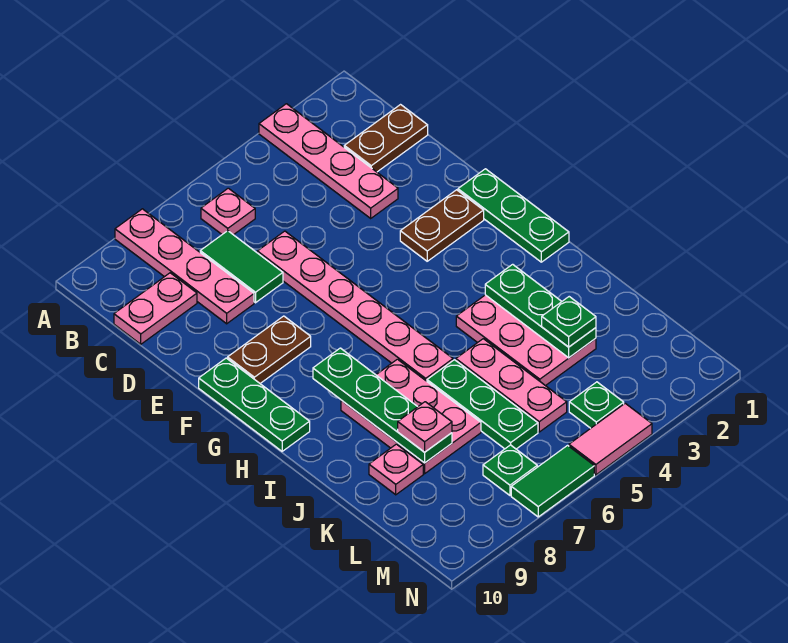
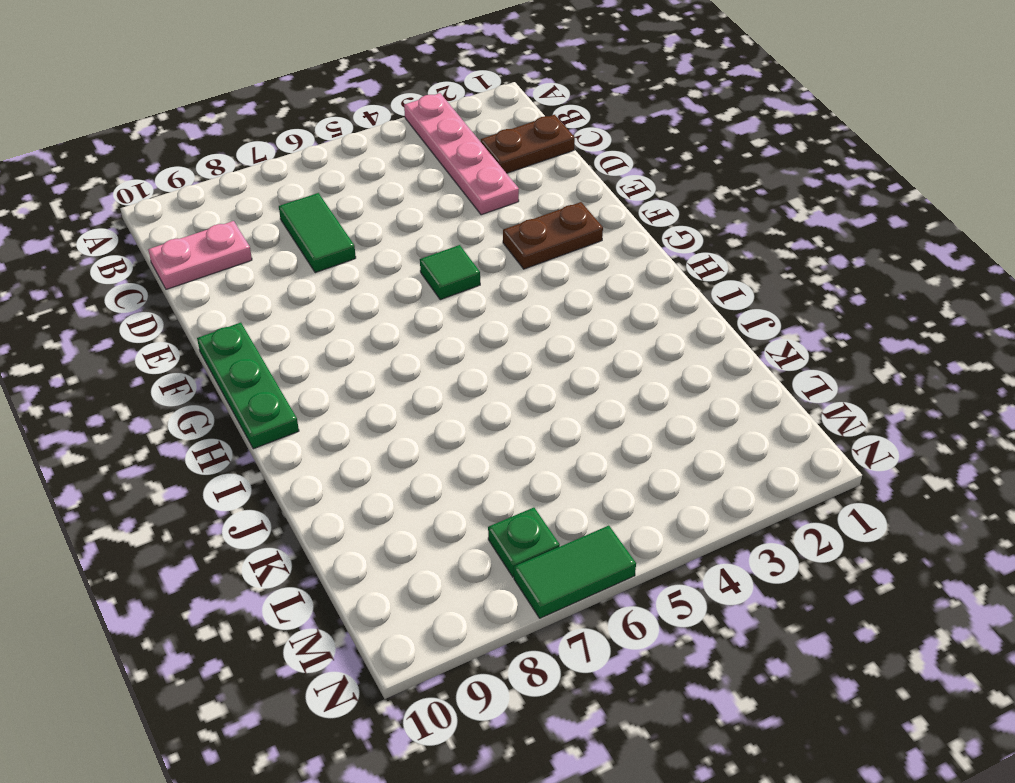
green 1x1 tile [420,245,480,300] -> none
none -> pink 1x4 plate [115,209,254,324]
none -> pink 1x1 plate [201,188,255,235]
none -> pink 1x6 plate [257,231,453,381]

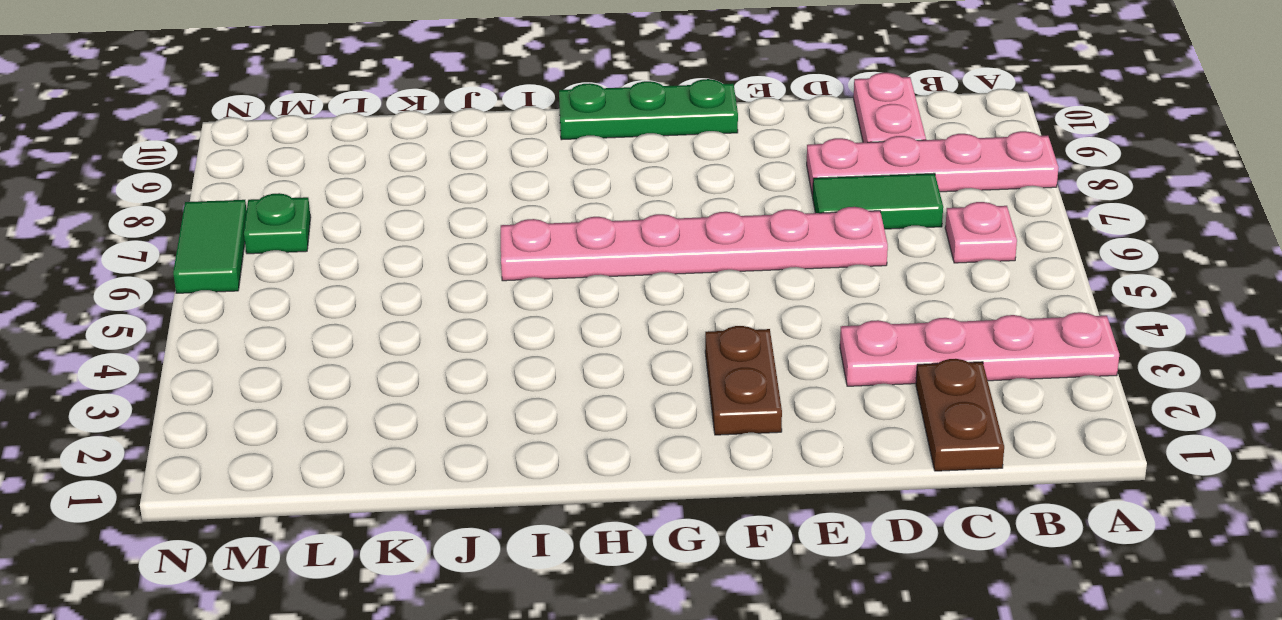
none -> green 1x3 plate [458,169,569,262]
none -> brown 1x2 plate [228,316,311,383]
none -> pink 2x3 plate [456,295,596,386]

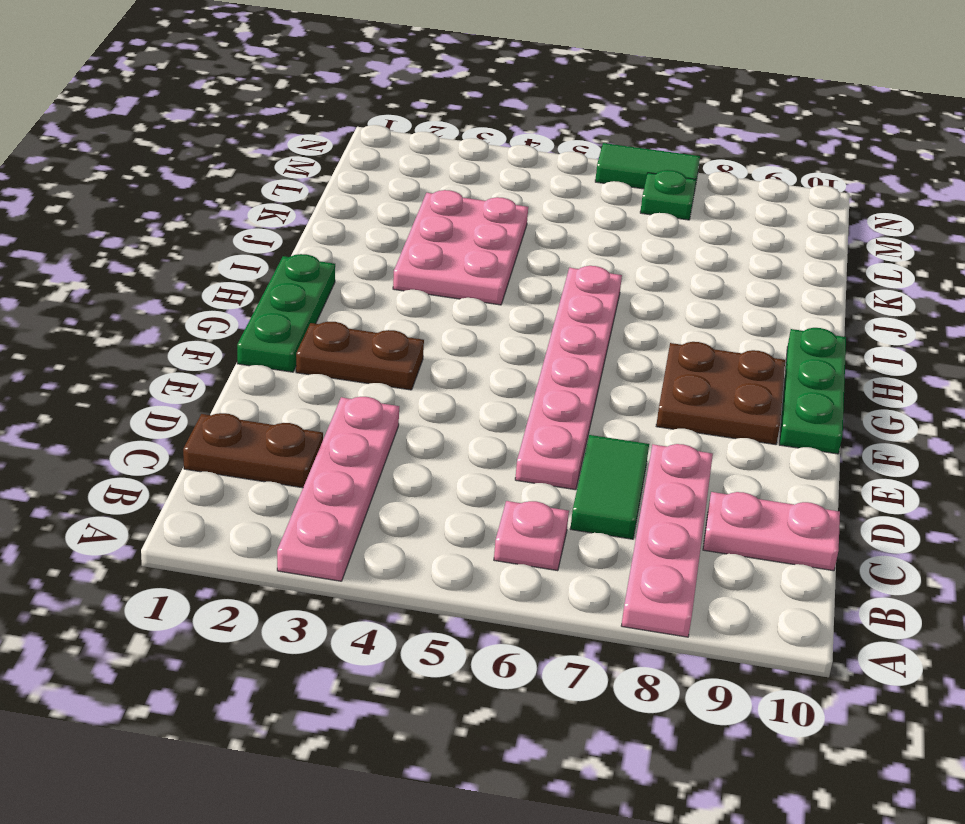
brown 2x2 plate [656,342,785,445] -> brown 1x2 plate [228,316,311,383]
none -> pink 2x3 plate [341,359,481,474]
none -> pink 1x3 plate [456,339,567,432]
none -> green 1x3 plate [427,360,538,449]

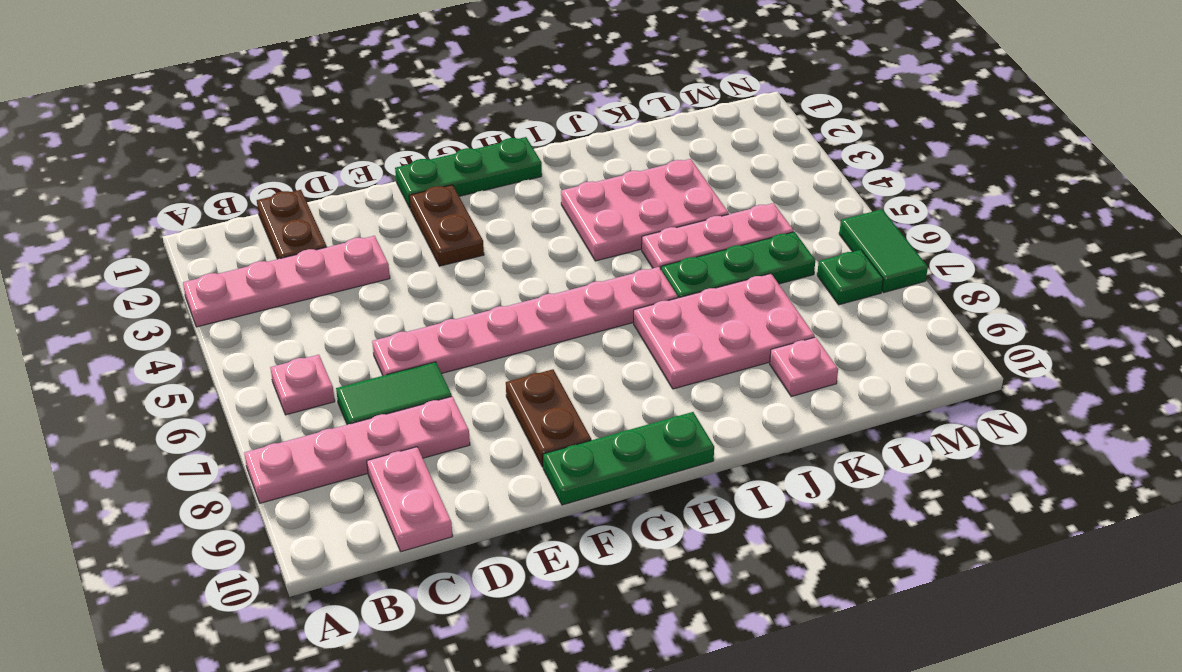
none -> green 1x1 plate [569,382,624,428]
none -> pink 1x2 tile [569,403,652,475]
none -> green 1x4 plate [313,348,452,463]

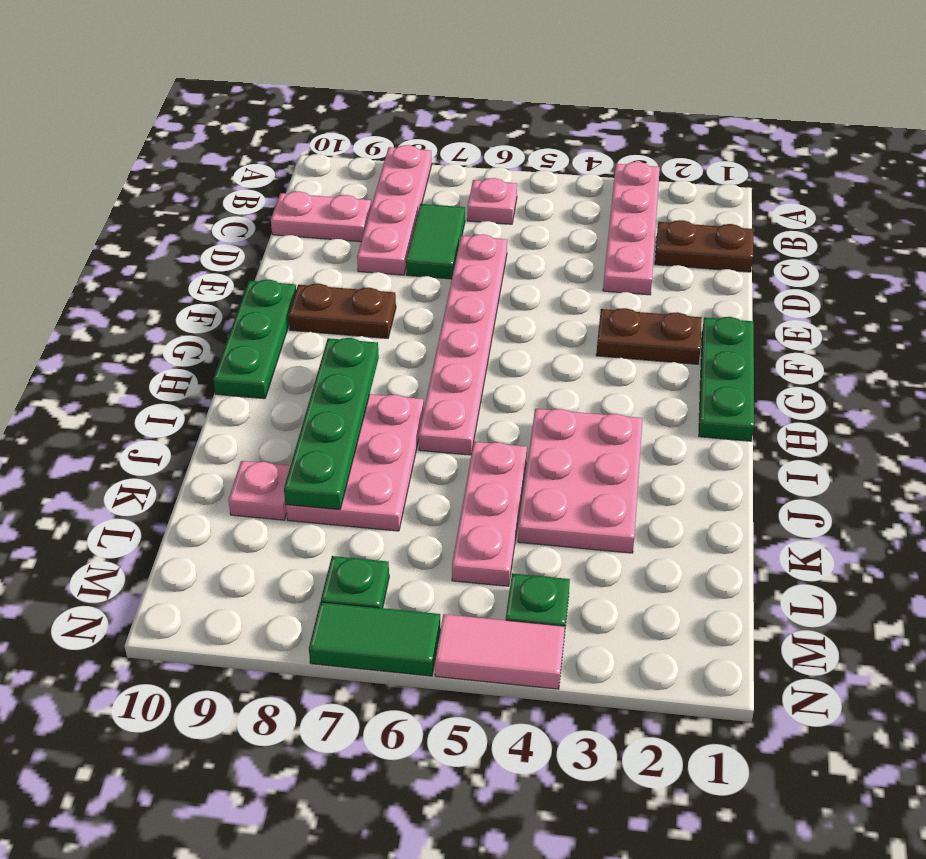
none -> green 1x3 plate [427,360,538,449]
none -> green 1x3 plate [485,264,596,358]
none -> green 1x1 plate [542,297,596,347]

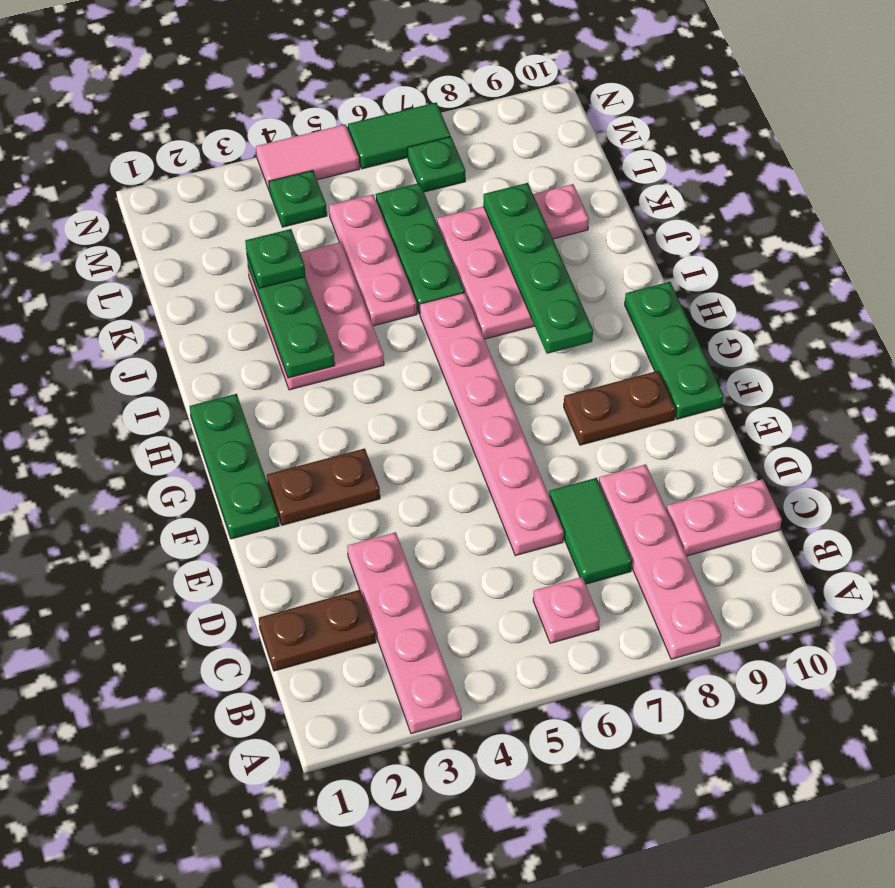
none -> pink 1x1 plate [398,402,452,452]

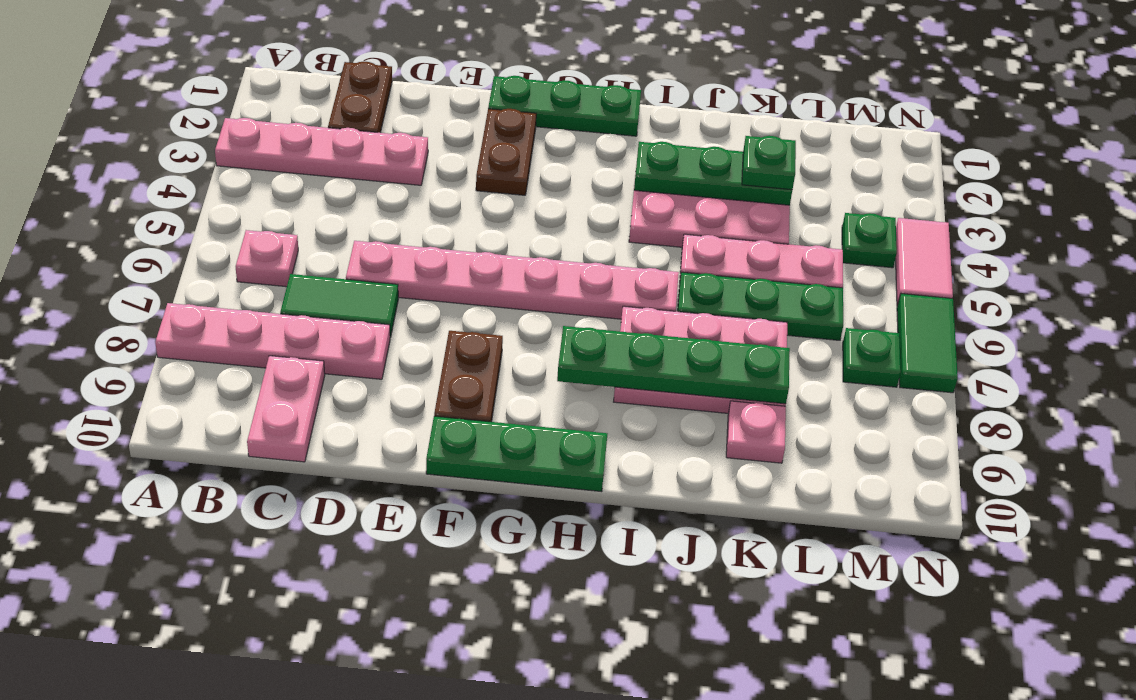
none -> pink 1x1 plate [398,402,452,452]

